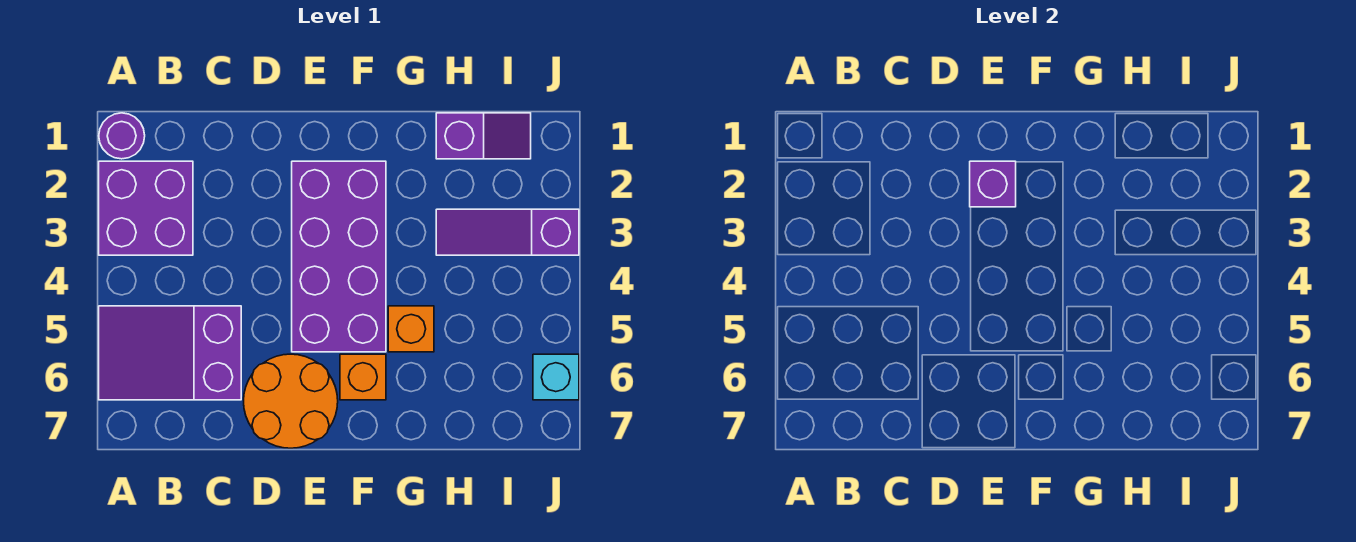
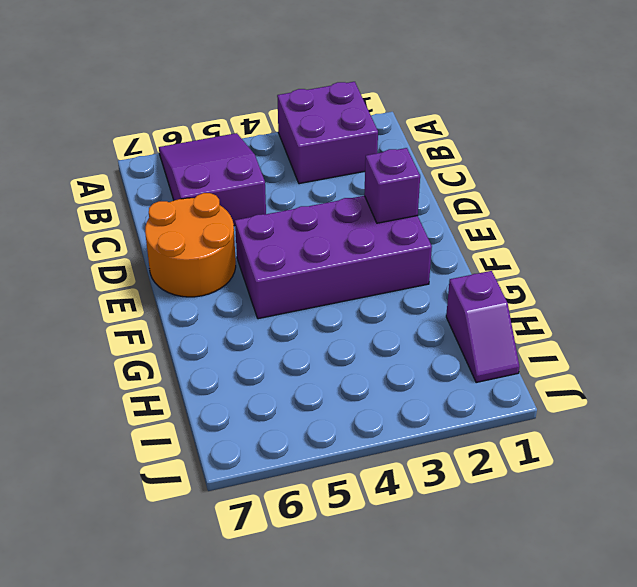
none -> purple 1x1 round brick [99,113,145,159]
none -> orange 1x1 brick [340,354,386,400]

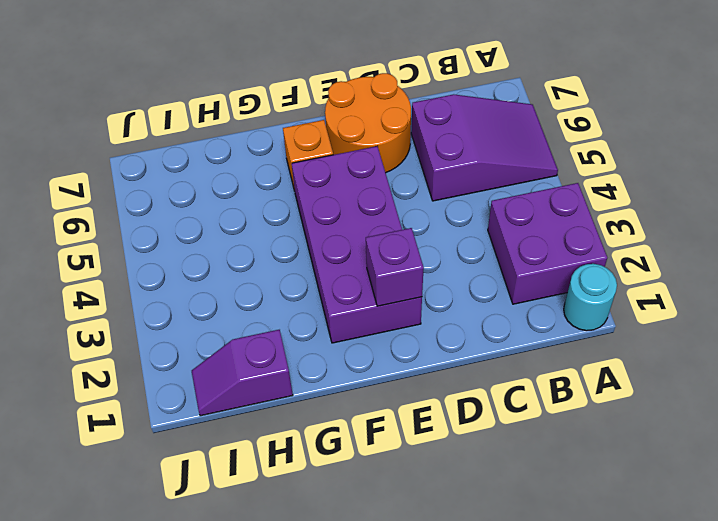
cyan 1x1 round brick [564,264,617,331] -> purple 1x1 round brick [99,113,145,159]
none -> orange 1x1 brick [388,306,434,352]
none -> purple 1x3 slope [436,209,579,255]

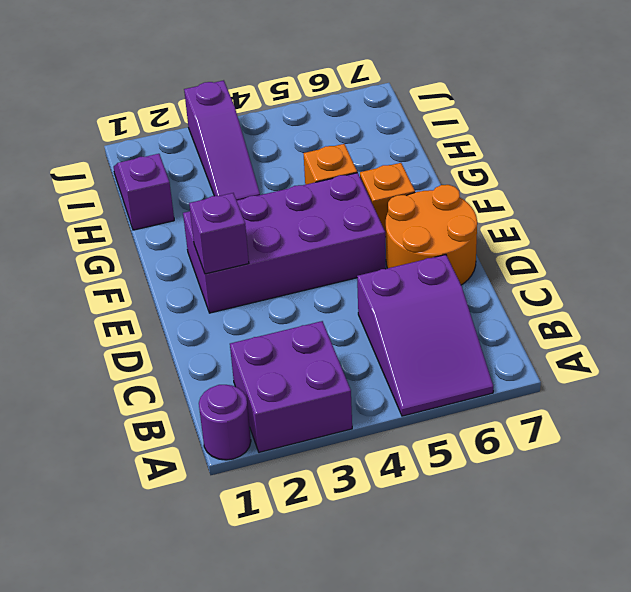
none -> cyan 1x1 brick [533,354,579,400]

